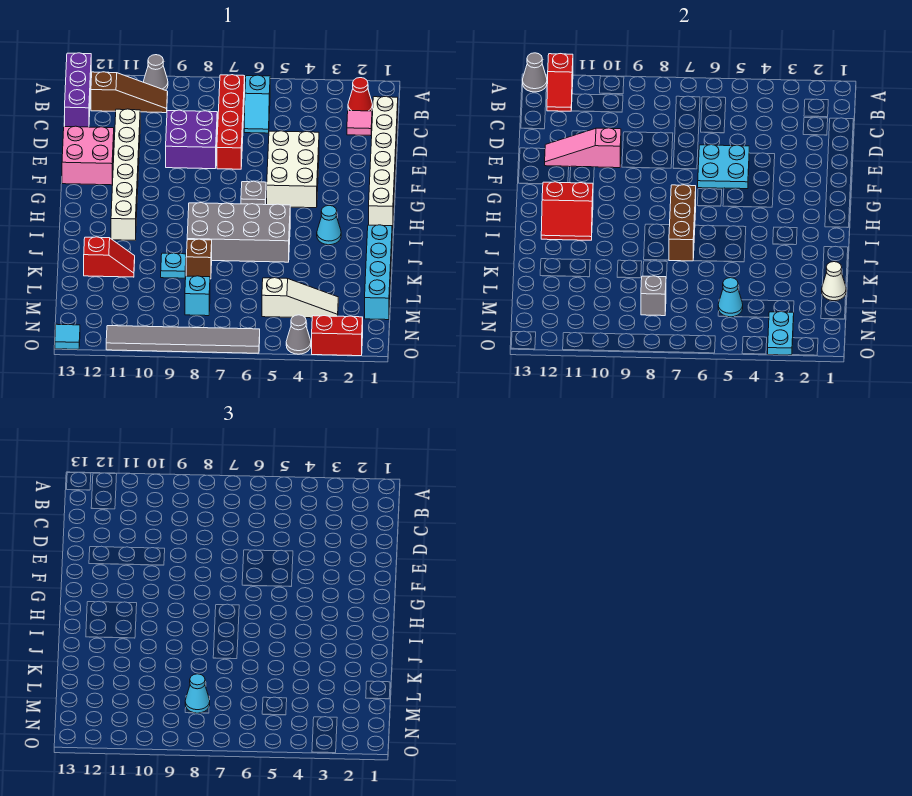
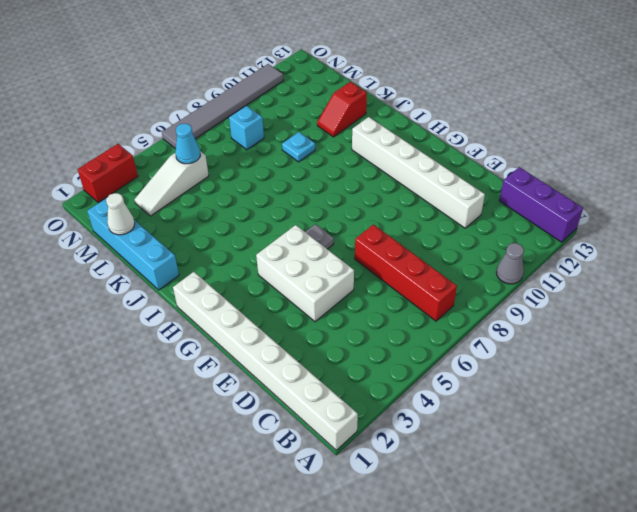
white 1x8 brick [173,272,358,450] -> white 1x6 brick [369,96,398,228]
none -> red 1x1 cone [348,78,373,111]
none -> cyan 1x2 slope [244,75,270,133]
none -> brown 1x3 slope [91,72,168,113]
none -> pink 1x1 tile [347,111,372,136]

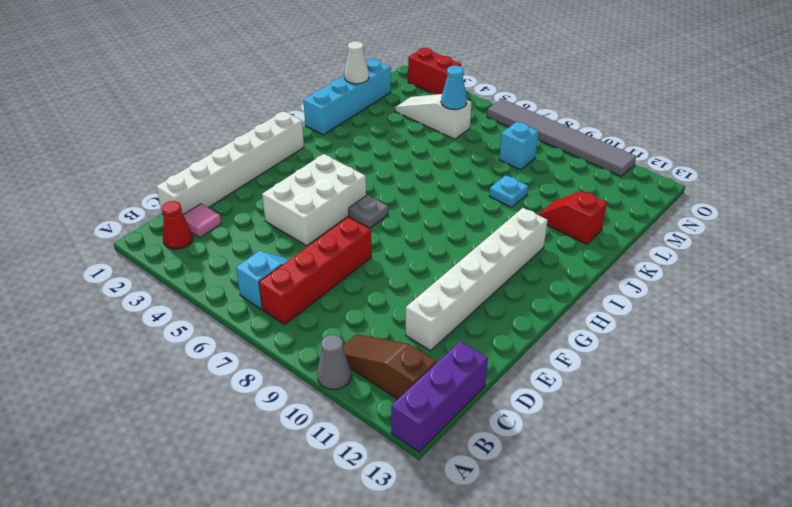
none -> purple 2x2 brick [166,110,217,169]
none -> pink 2x2 brick [62,126,114,185]
none -> cyan 1x1 cone [317,205,341,245]
none -> grey 2x4 brick [187,203,290,262]

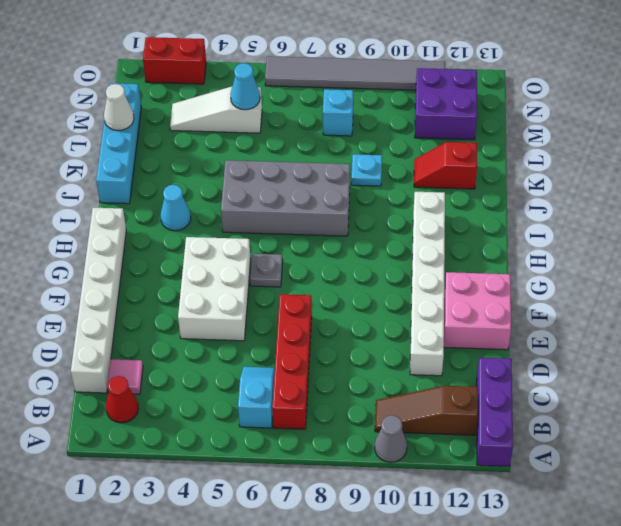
purple 2x2 brick [415,68,477,140] -> purple 2x2 brick moved to [166,110,217,169]
none -> brown 1x1 brick [186,239,212,279]
none -> grey 1x1 cone [286,315,311,354]
none -> cyan 1x1 tile [55,324,80,349]
none -> red 1x2 slope [547,54,573,111]

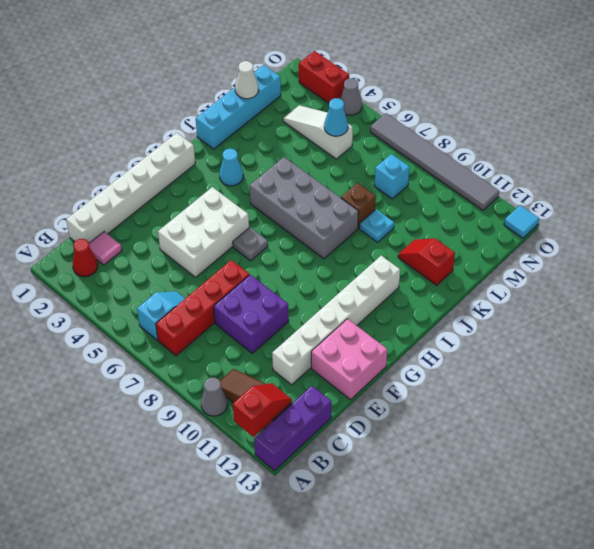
none -> grey 1x1 cone [523,53,547,92]
none -> cyan 2x2 plate [698,145,749,189]
none -> pink 1x3 slope [545,128,621,168]
none -> brown 1x3 brick [669,185,696,261]

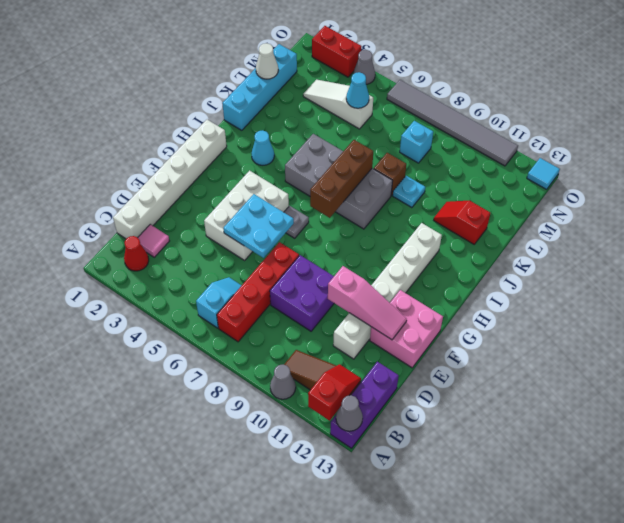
none -> red 2x2 slope [541,182,593,240]
none -> grey 1x1 brick [641,276,666,316]
none -> cyan 1x2 plate [768,312,794,355]
none -> cyan 1x1 cone [185,674,210,713]

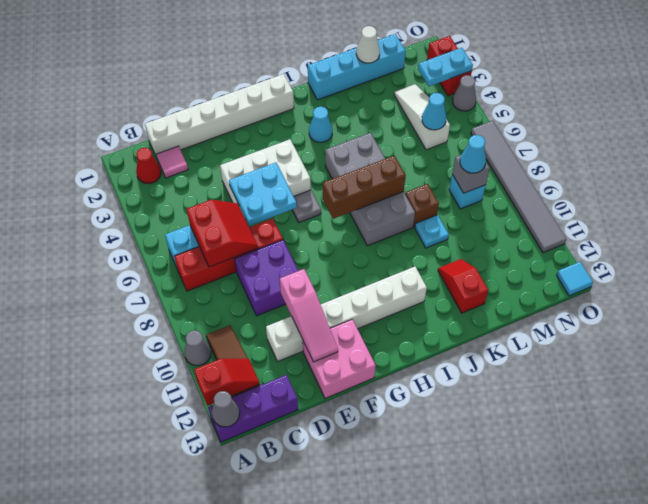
red 2x2 slope [187,200,258,267] -> red 2x2 slope moved to [541,182,593,240]

